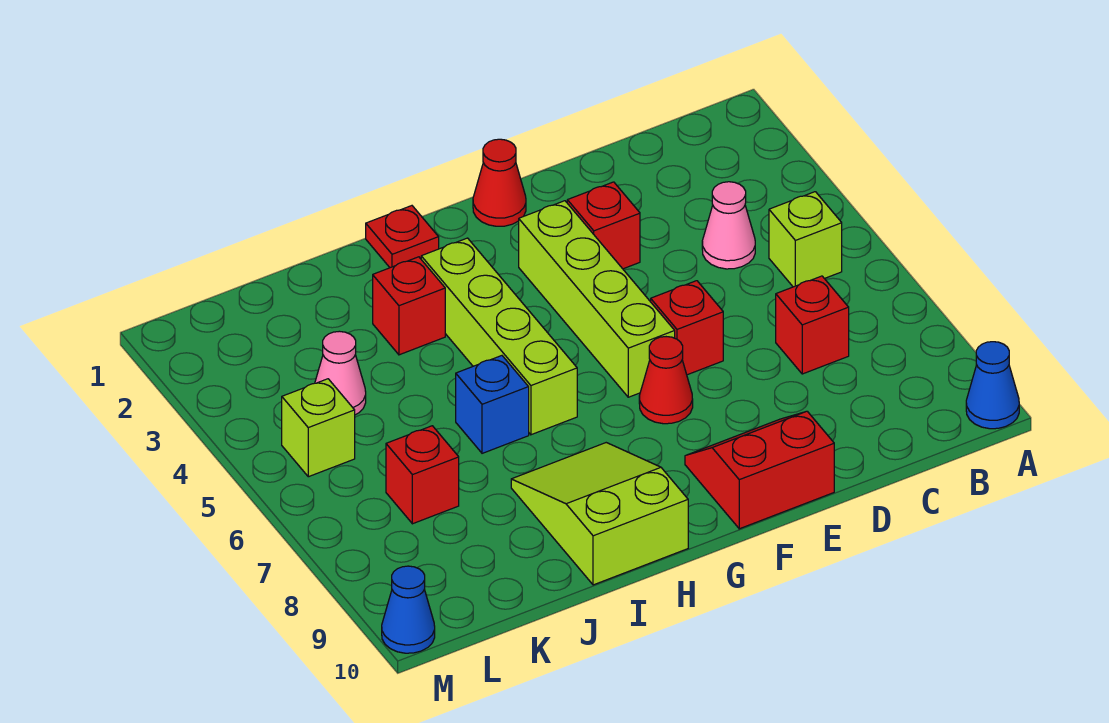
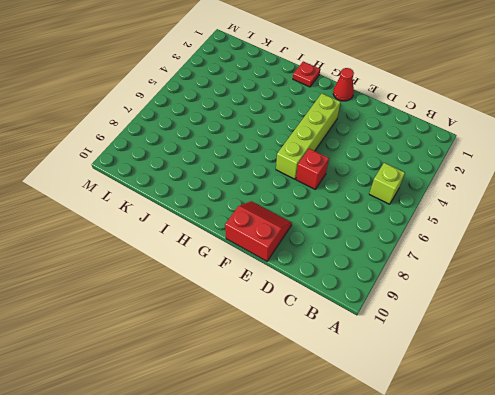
none -> blue 1x1 cone [966,342,1019,429]
none -> pink 1x1 cone [702,182,755,269]
none -> red 1x1 brick [776,276,849,374]

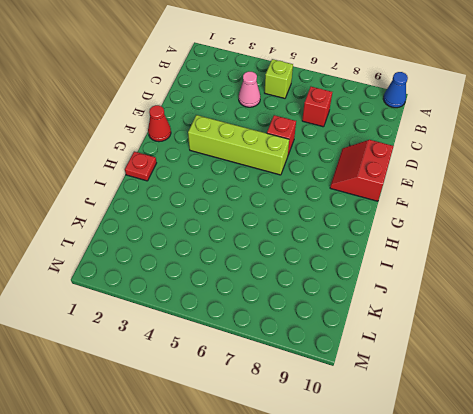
none -> red 1x1 brick [567,182,640,269]
none -> red 1x1 cone [639,337,693,424]
none -> lime 1x4 brick [421,238,577,435]

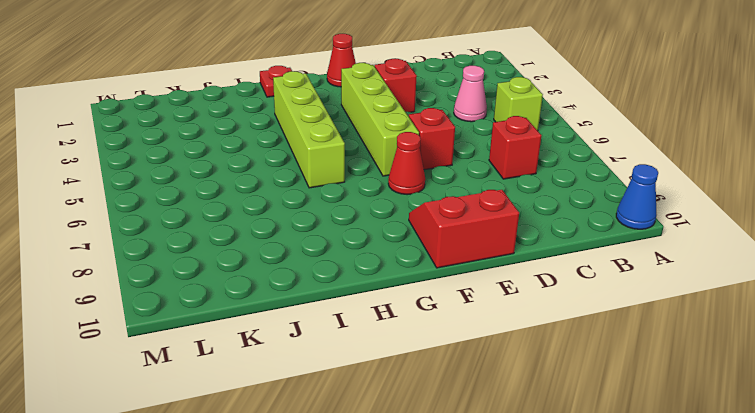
none -> lime 2x3 slope [511,443,688,585]
none -> red 1x1 brick [373,257,445,355]
none -> blue 1x1 brick [456,356,529,453]

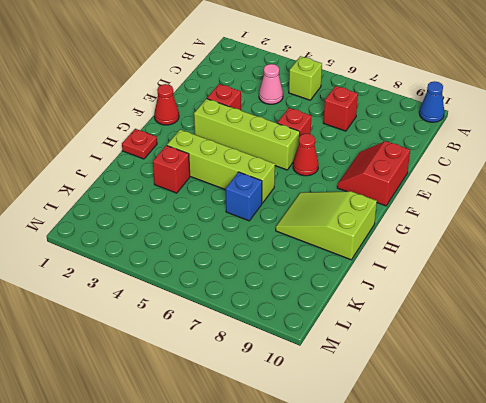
none -> pink 1x1 cone [315,331,366,415]
none -> red 1x1 brick [386,426,459,524]
none -> lime 1x1 brick [282,379,355,477]

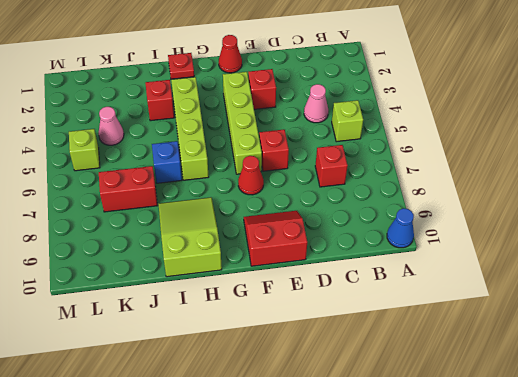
red 1x2 brick [99,166,157,212] -> red 1x1 brick [386,426,459,524]
none -> blue 1x1 cone [382,566,435,653]

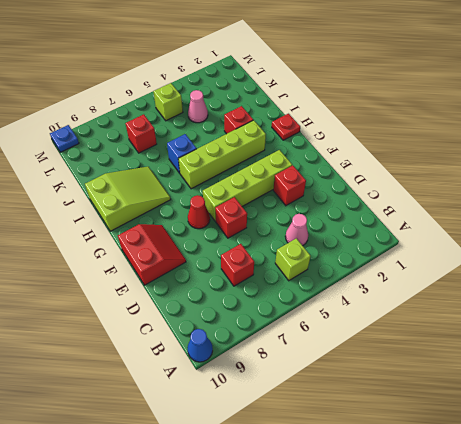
blue 1x1 plate [50,125,79,152] -> blue 1x1 cone [382,566,435,653]
none -> red 1x1 cone [473,139,526,226]

